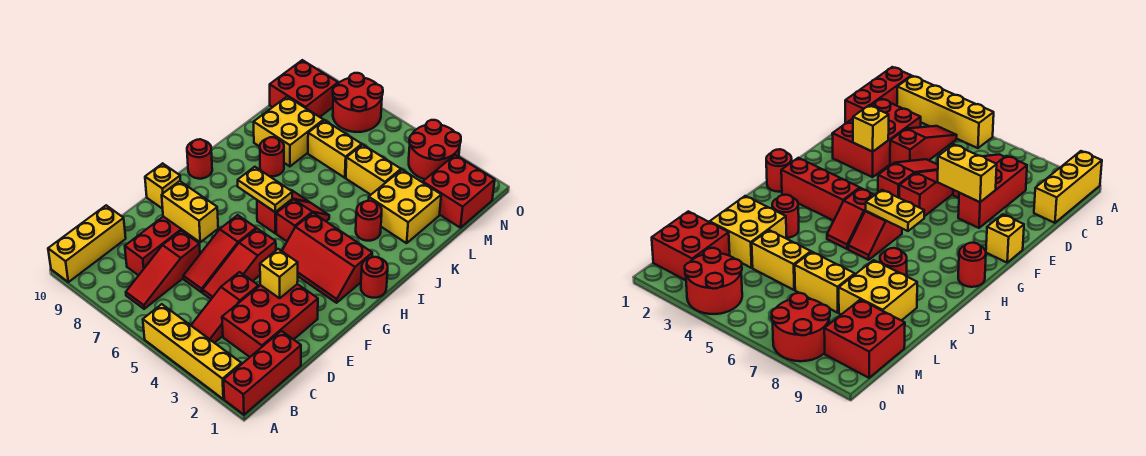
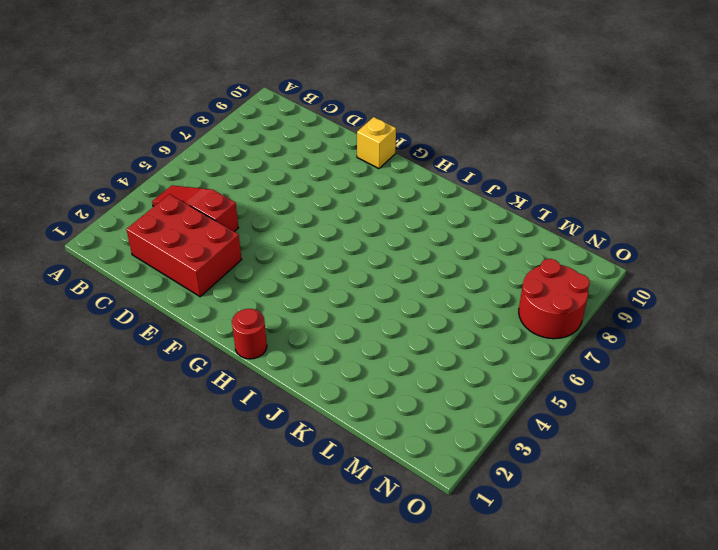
none -> red 1x3 brick [224,331,301,415]
none -> yellow 1x4 brick [143,304,241,399]
none -> yellow 1x3 brick [48,205,126,282]

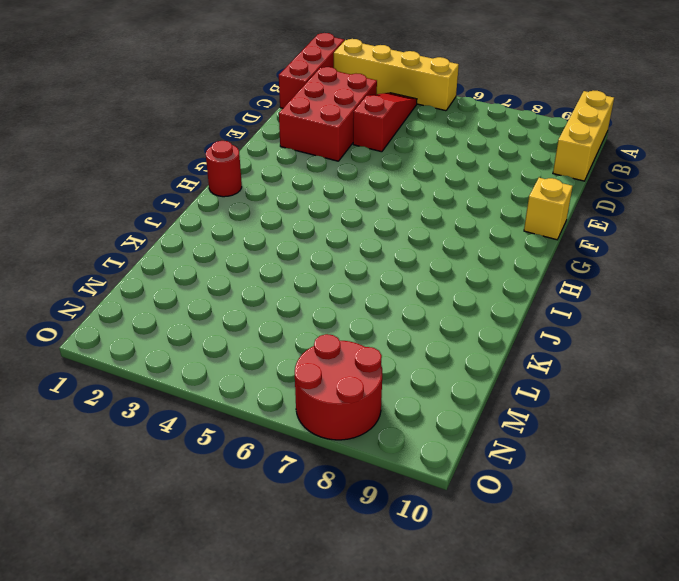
none -> red 1x3 slope [126,231,200,309]
none -> red 1x3 brick [125,217,196,276]
none -> red 1x3 slope [203,229,276,299]

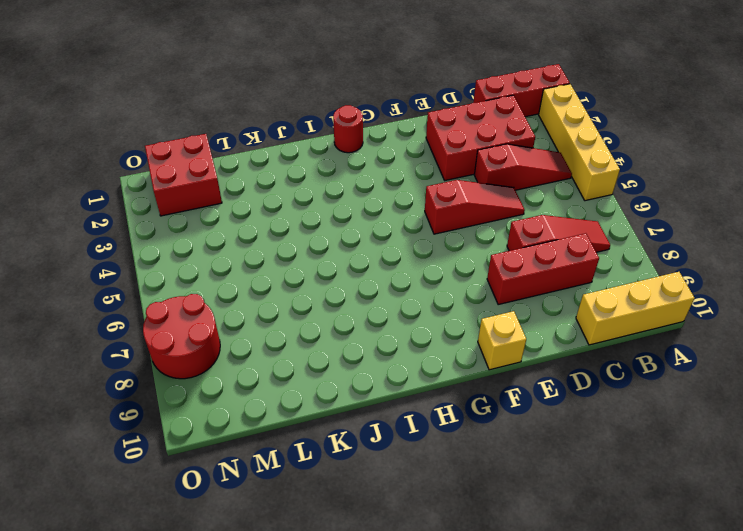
none -> red 1x3 slope [183,215,256,292]
none -> red 2x3 slope [282,213,372,303]
none -> red 1x2 slope [276,199,329,241]

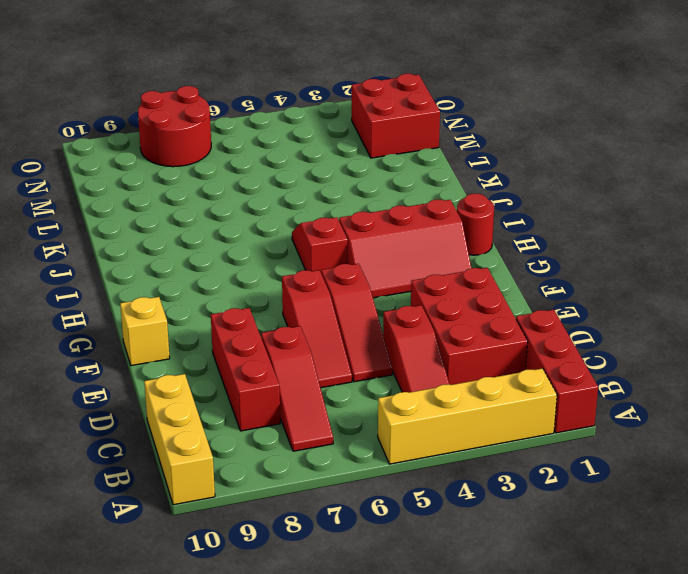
none -> red 1x2 slope [257,190,310,233]
none -> red 1x1 round brick [187,139,212,179]
none -> red 1x1 round brick [356,201,382,241]

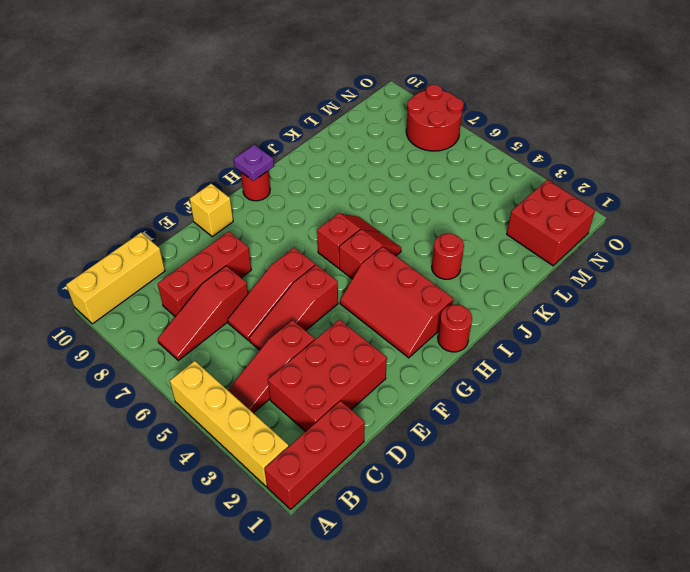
purple 1x1 plate [233,145,274,181] -> none
none -> red 1x1 round brick [260,137,284,176]
none -> yellow 2x2 brick [369,170,441,243]
none -> yellow 2x2 brick [254,97,323,166]

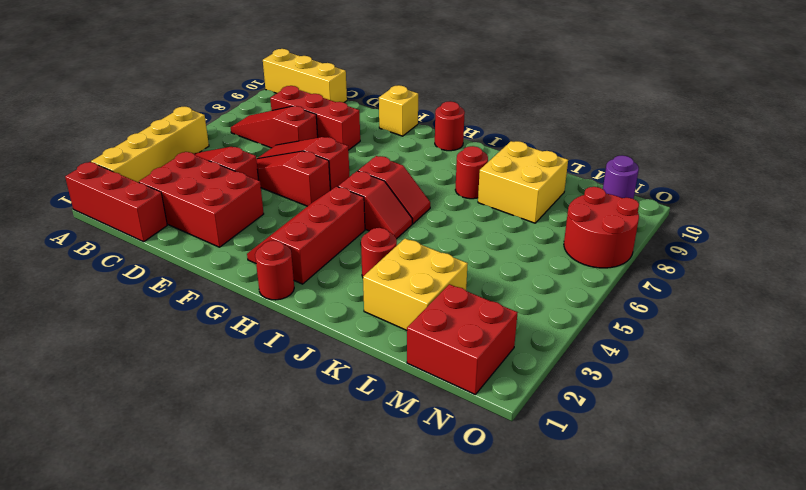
purple 1x1 round brick [603,155,639,199] -> red 2x2 brick [270,60,338,117]
none -> yellow 1x2 brick [346,145,401,195]
none -> yellow 1x2 brick [308,120,362,178]
none -> red 2x2 round brick [409,120,461,179]

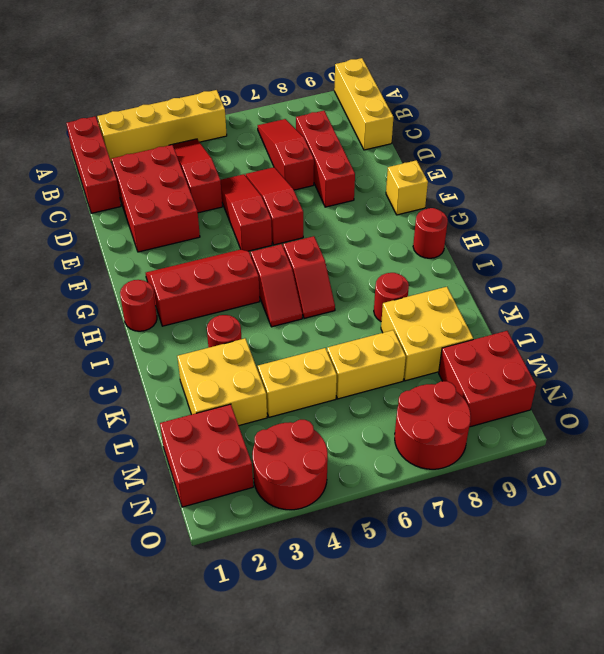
none -> yellow 1x1 brick [260,249,298,298]
none -> yellow 1x2 brick [162,181,218,242]
none -> yellow 1x2 plate [238,167,292,212]

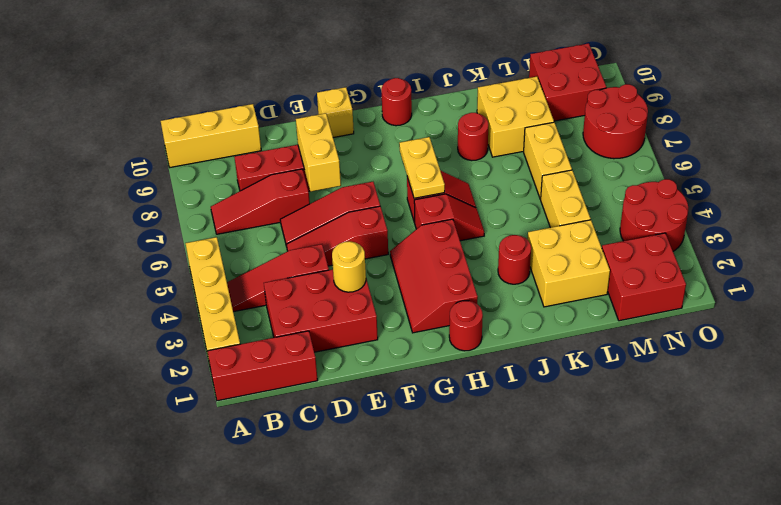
yellow 1x1 round brick [332,241,366,292] -> yellow 1x1 brick [260,249,298,298]

